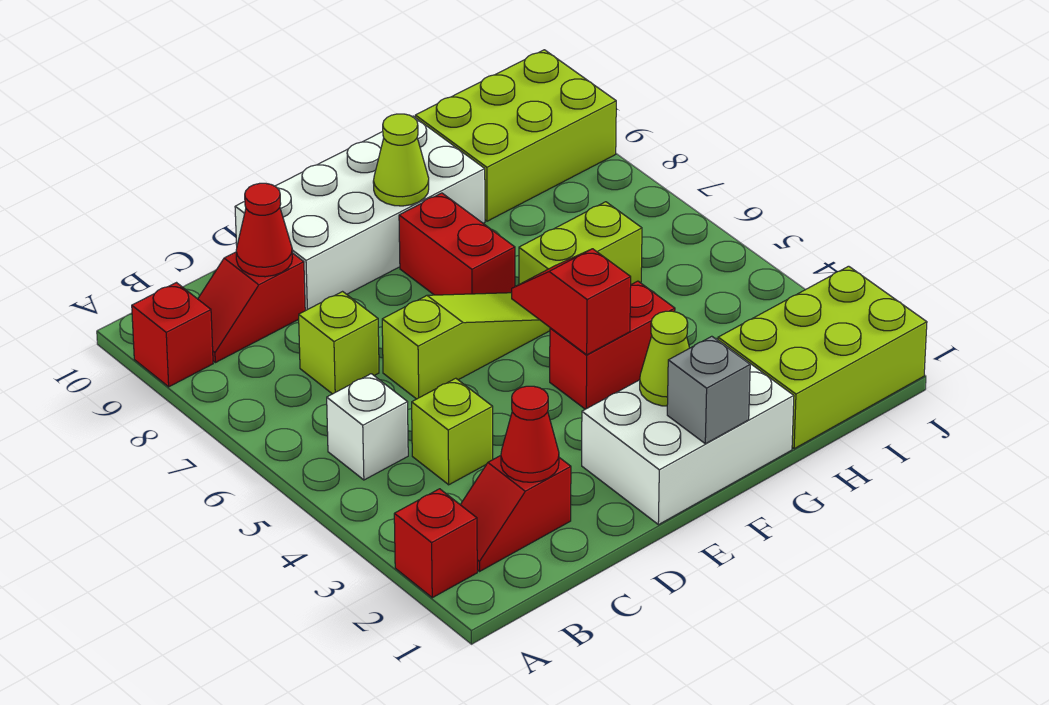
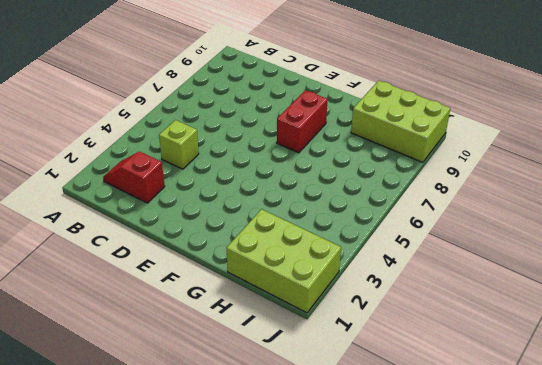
none -> red 1x1 brick [394,489,477,598]
none -> red 1x1 brick [132,283,213,387]
none -> white 1x1 brick [327,374,408,480]

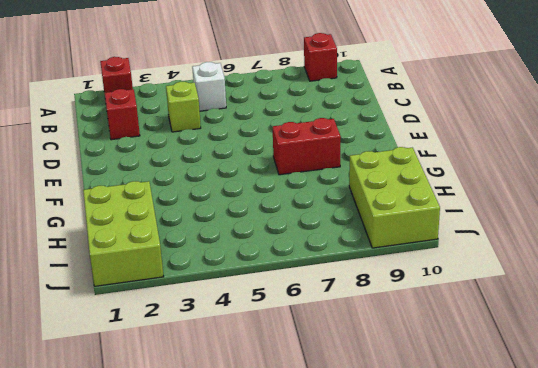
none -> red 1x2 slope [198,252,305,363]
none -> lime 1x1 brick [299,292,379,394]
none -> lime 1x3 slope [382,293,550,399]

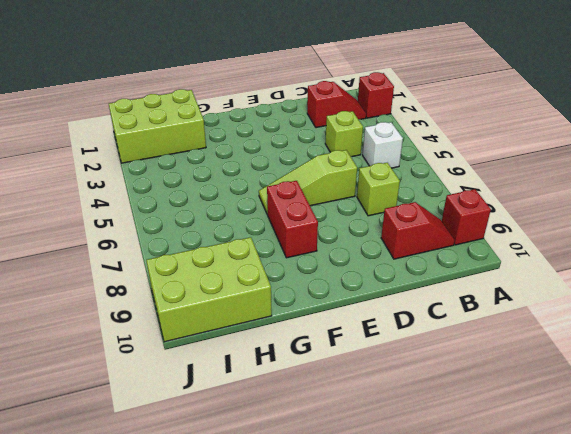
none -> white 2x4 brick [235,116,485,311]
none -> white 2x3 brick [582,339,794,525]
none -> red 1x2 brick [550,281,675,409]

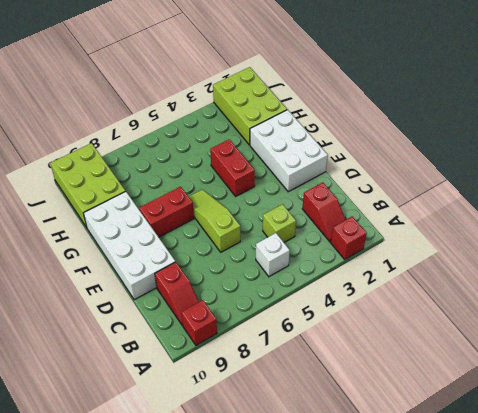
none -> lime 1x1 brick [299,292,379,394]
none -> lime 1x2 brick [519,202,642,284]
none -> red 1x1 cone [501,386,559,482]

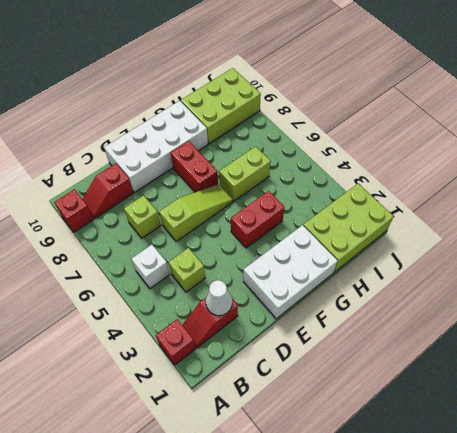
white 1x1 cone [206,280,232,316] -> red 1x1 cone [501,386,559,482]
none -> red 1x1 cone [236,183,293,277]
none -> grey 1x1 brick [667,336,750,444]
none -> lime 1x1 cone [640,311,689,406]

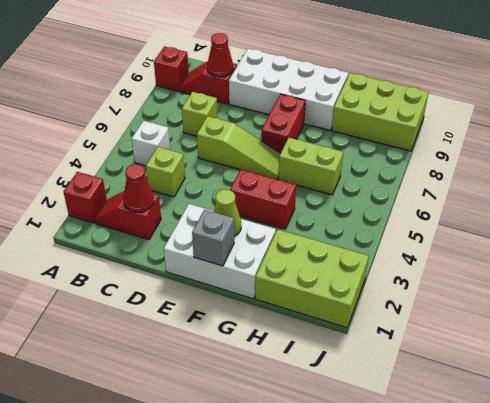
none -> red 1x2 slope [512,249,631,355]
none -> lime 1x1 cone [373,114,429,206]

